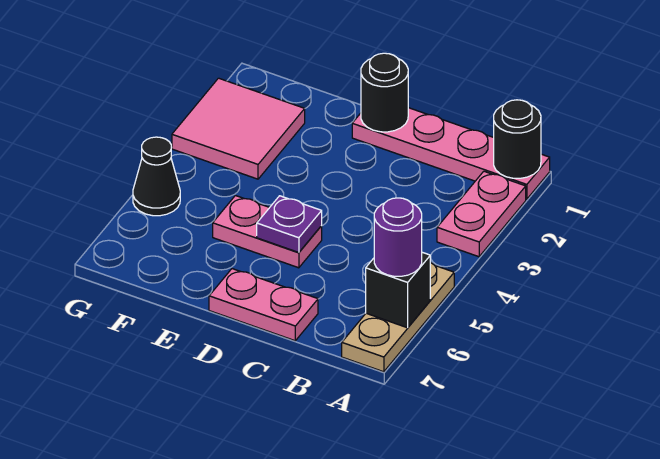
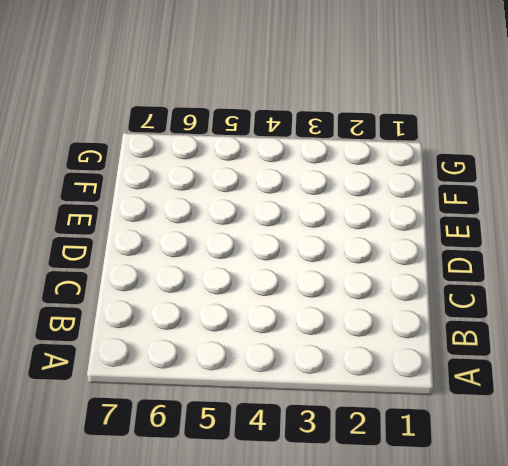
none -> pink 1x4 plate [352,108,550,199]
none -> pink 1x2 plate [437,171,526,257]
none -> tan 1x3 plate [342,263,454,372]

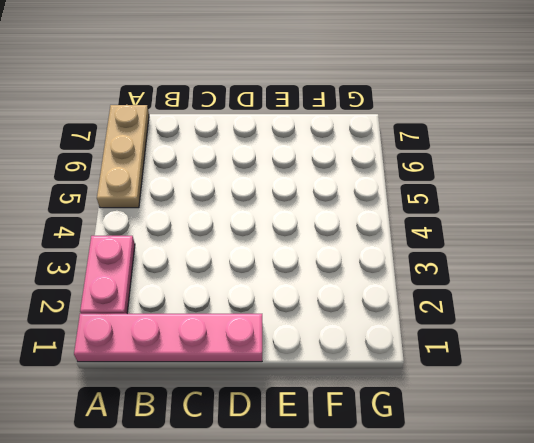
none -> pink 1x2 plate [209,269,318,341]
none -> pink 1x2 plate [213,196,322,268]
none -> pink 2x2 tile [172,78,305,179]

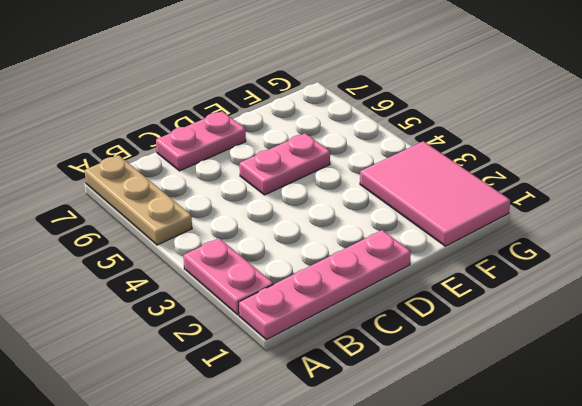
pink 2x3 tile [360,141,510,246] -> pink 2x2 tile [172,78,305,179]
none -> black 1x1 cone [133,137,180,216]
none -> black 1x1 round brick [494,100,541,178]
none -> black 1x1 brick [366,252,431,328]

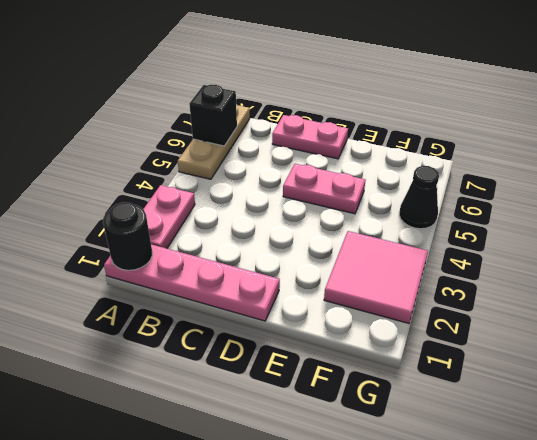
none -> black 1x1 round brick [361,53,408,132]
none -> purple 1x1 plate [257,196,322,252]
none -> purple 1x1 round brick [374,198,422,276]

